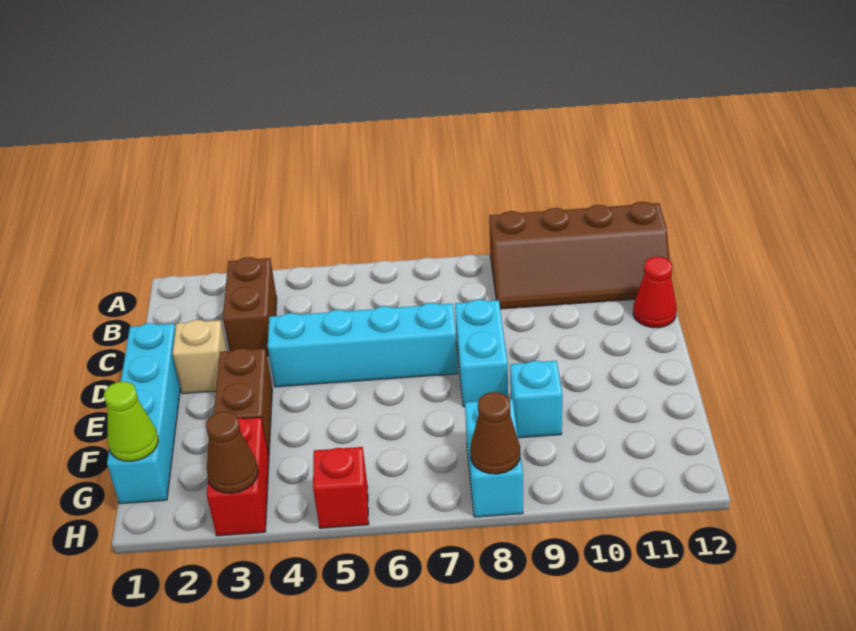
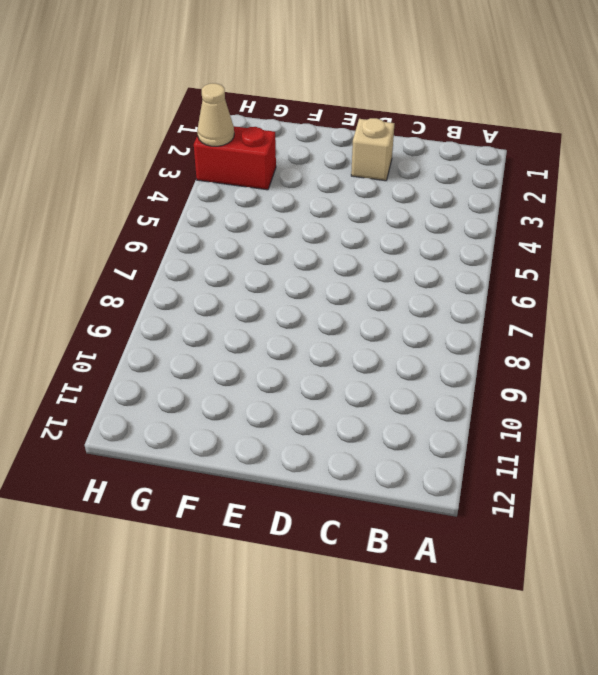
tan 1x1 cone [197,83,234,146] -> brown 1x1 cone [206,412,258,493]
none -> brown 2x4 slope [489,202,670,309]
none -> brown 1x2 brick [223,257,277,356]
none -> red 1x1 cone [633,257,677,328]

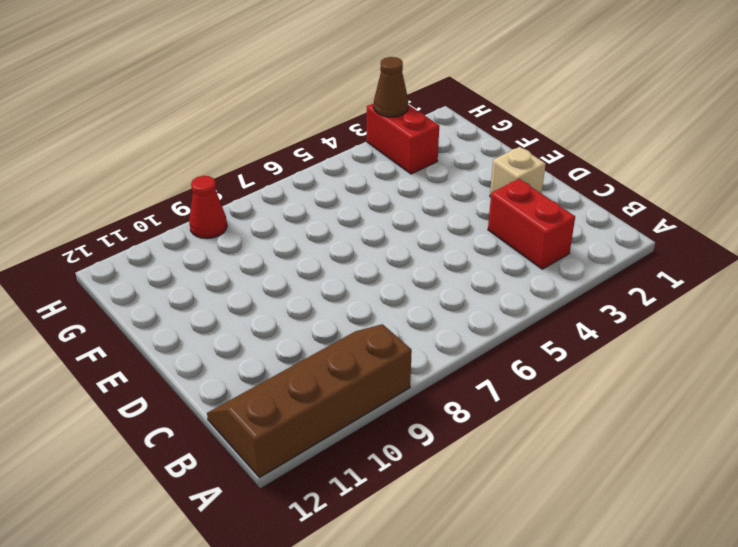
red 1x2 brick [488,179,575,269] -> brown 1x2 brick [223,257,277,356]
red 1x1 cone [189,176,227,239] -> red 1x1 cone moved to [633,257,677,328]
none -> cyan 1x4 brick [107,323,181,504]
none -> cyan 1x4 brick [268,303,458,387]
none -> cyan 1x2 brick [455,300,508,407]

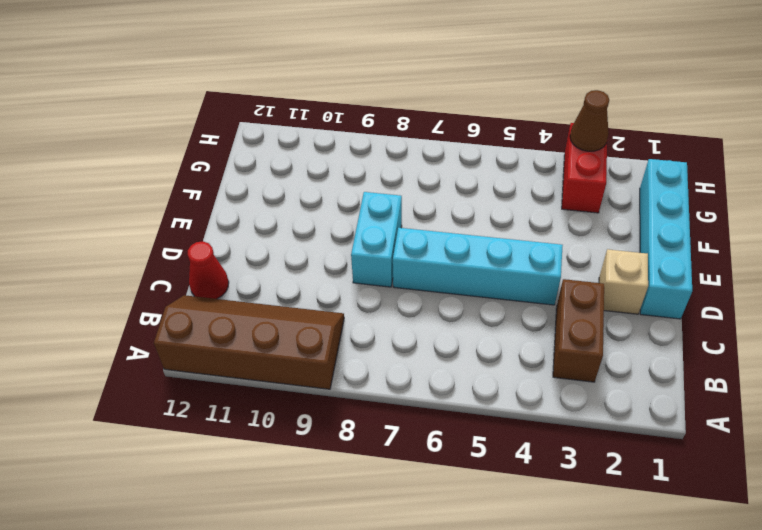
none -> brown 1x2 brick [214,348,272,454]
none -> cyan 1x1 brick [510,361,563,438]
none -> cyan 1x2 brick [465,399,523,517]

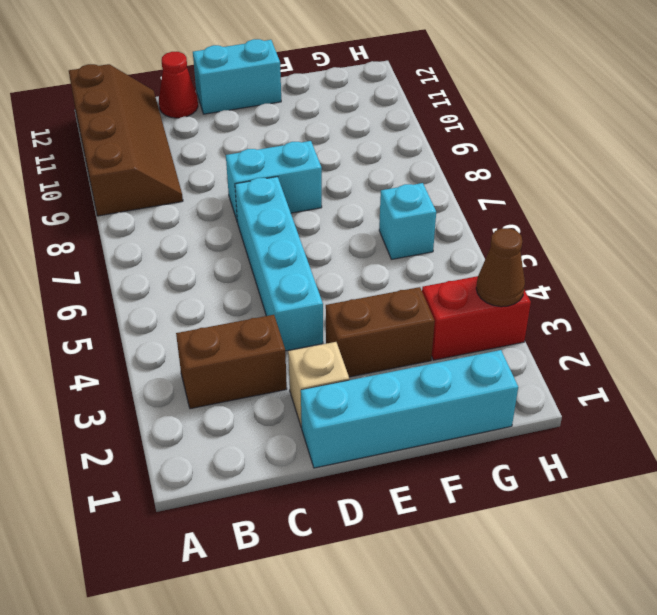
cyan 1x2 brick [193,39,281,114] -> cyan 1x2 brick moved to [465,399,523,517]
cyan 1x1 brick [379,183,436,259] -> cyan 1x1 brick moved to [510,361,563,438]
none -> red 1x1 brick [313,447,369,528]
none -> lime 1x1 cone [104,382,158,461]
none -> brown 1x1 cone [470,392,520,474]

